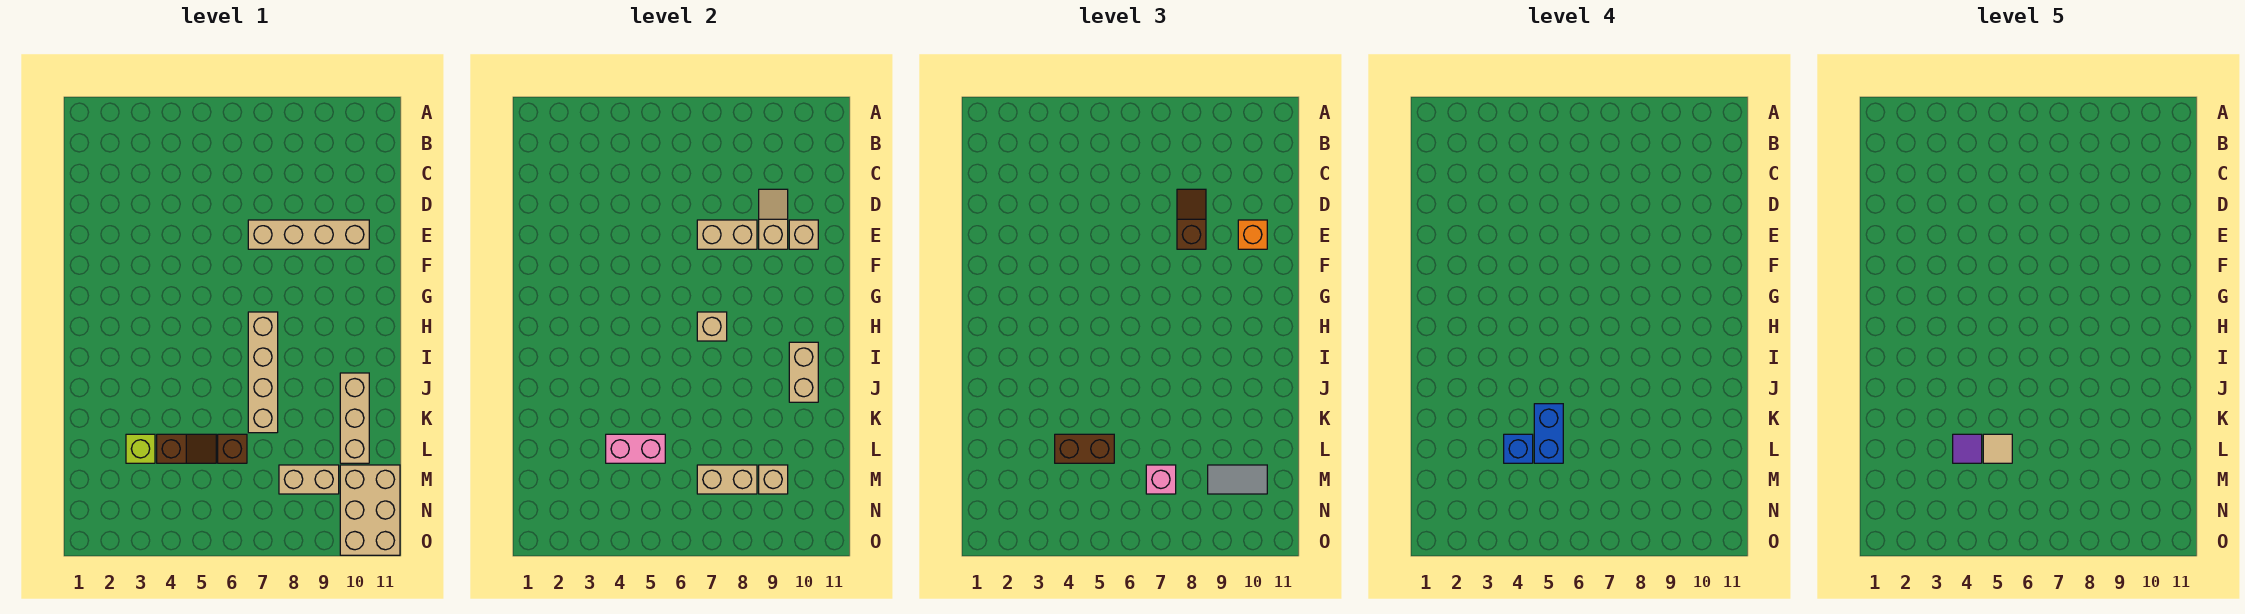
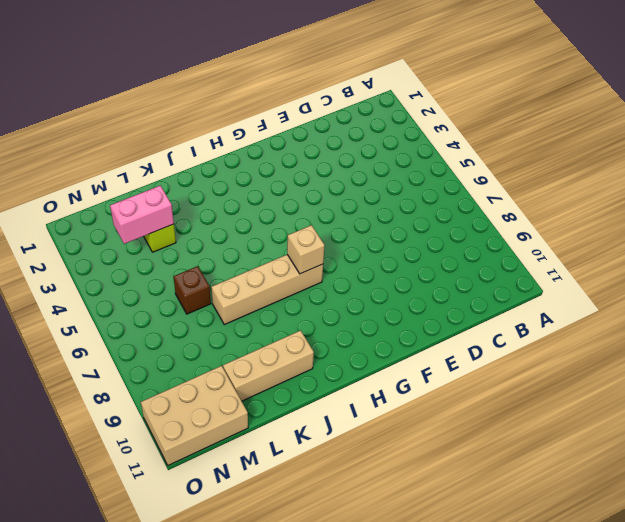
pink 1x2 brick [110,186,174,244] -> pink 1x2 brick turned to [606,434,665,463]
none -> tan 1x4 brick [248,220,369,249]
none -> brown 1x2 slope [157,434,216,463]
none -> tan 1x2 brick [279,465,339,494]

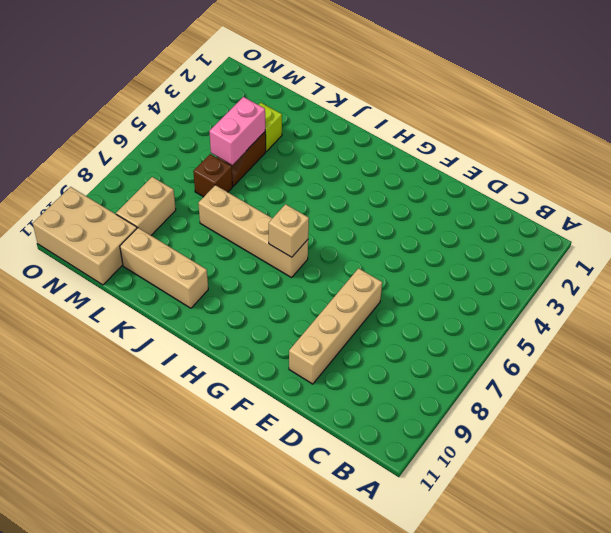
none -> tan 1x2 slope [759,189,788,249]
none -> tan 1x2 brick [697,220,757,249]
none -> tan 1x1 brick [789,220,818,249]

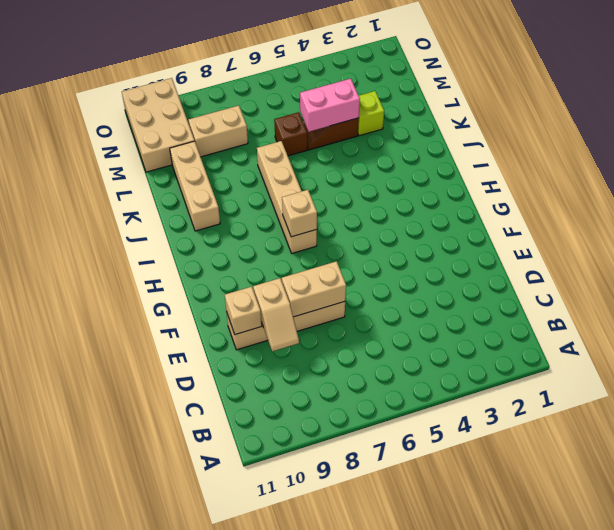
none -> tan 1x2 brick [789,342,818,402]
none -> tan 1x2 brick [697,465,757,494]
none -> tan 1x1 brick [759,465,788,494]

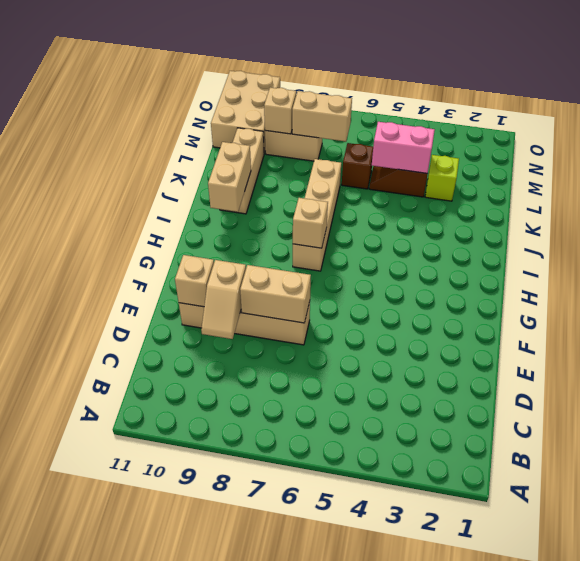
none -> brown 1x2 slope [1177,189,1206,249]
none -> orange 1x1 brick [1238,220,1267,249]
none -> brown 1x2 brick [1055,434,1114,463]

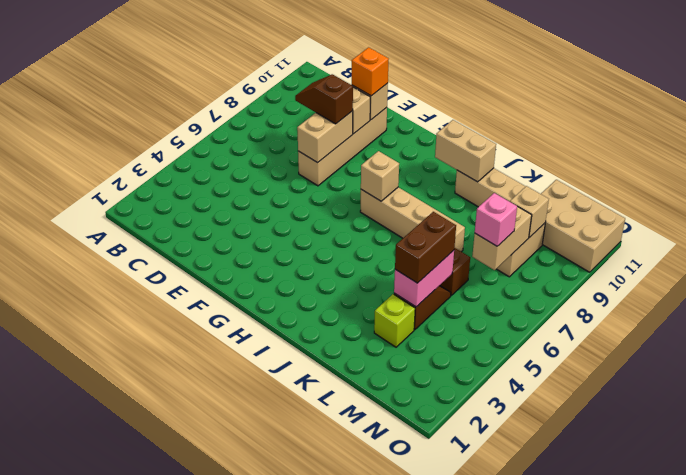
none -> grey 1x2 tile [1208,465,1267,494]
none -> blue 1x2 brick [1534,404,1563,463]
none -> blue 1x1 brick [1504,434,1533,463]

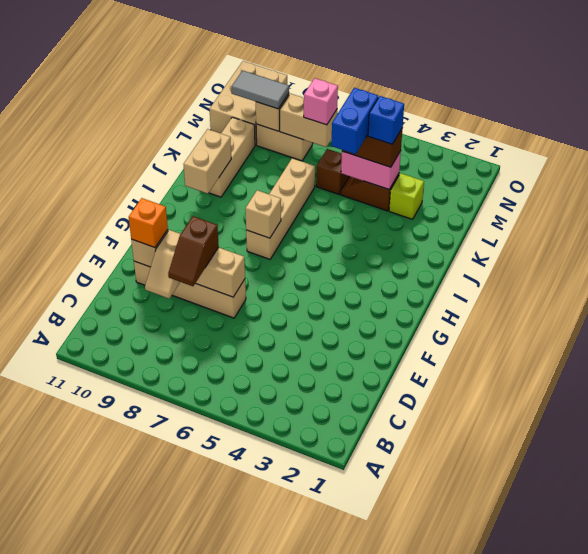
none -> purple 1x1 tile [1953,434,1982,463]
none -> tan 1x1 tile [1983,434,2012,463]

